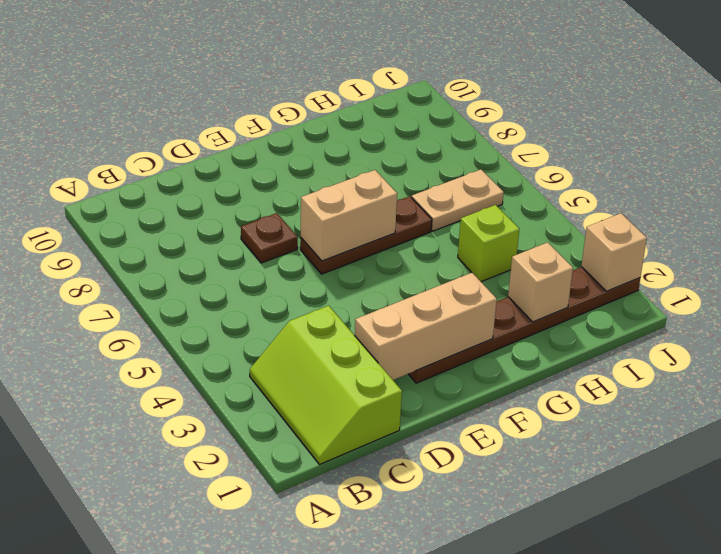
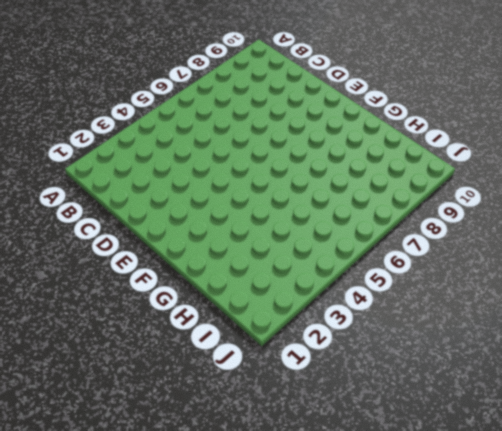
none -> lime 2x3 slope [250,306,402,465]
none -> brown 1x1 plate [241,213,298,263]

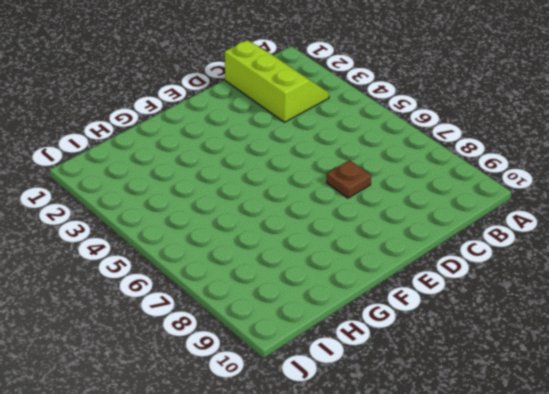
none -> brown 1x6 plate [409,267,640,383]
none -> brown 1x3 plate [300,196,432,274]

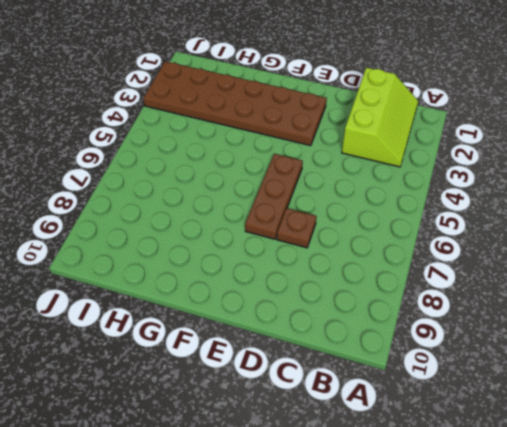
brown 2x6 plate [143,61,327,146] -> brown 1x6 plate [409,267,640,383]
brown 1x3 plate [245,154,303,239] -> brown 1x3 plate turned to [300,196,432,274]
none -> lime 1x1 brick [458,205,519,282]
none -> tan 1x2 plate [412,170,504,231]

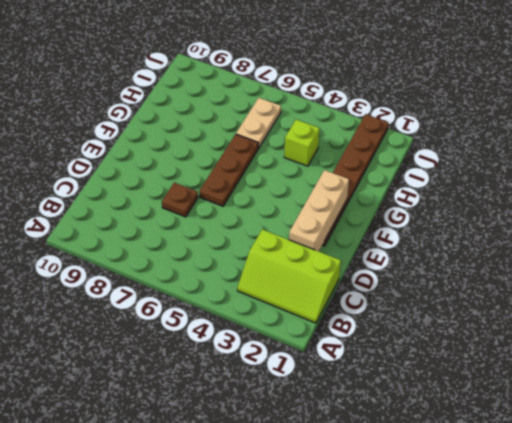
none -> tan 1x2 brick [301,170,397,261]
none -> tan 1x1 brick [508,242,573,322]

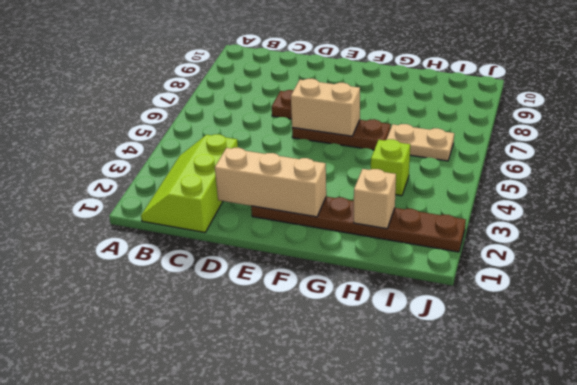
none -> tan 1x1 brick [581,213,647,291]

